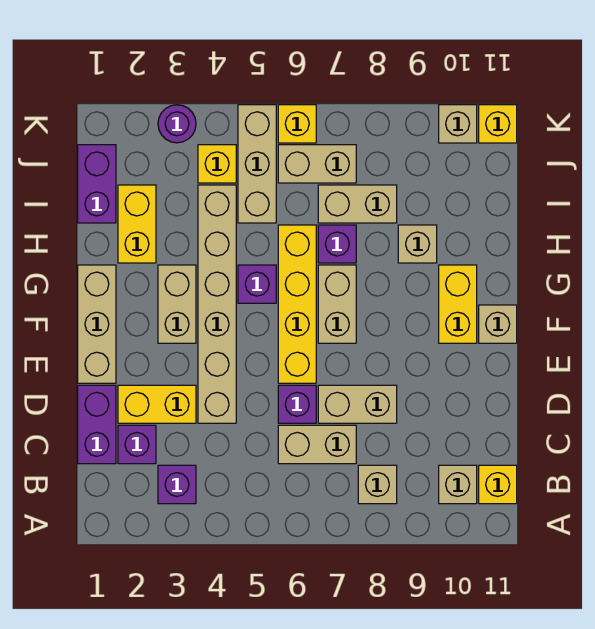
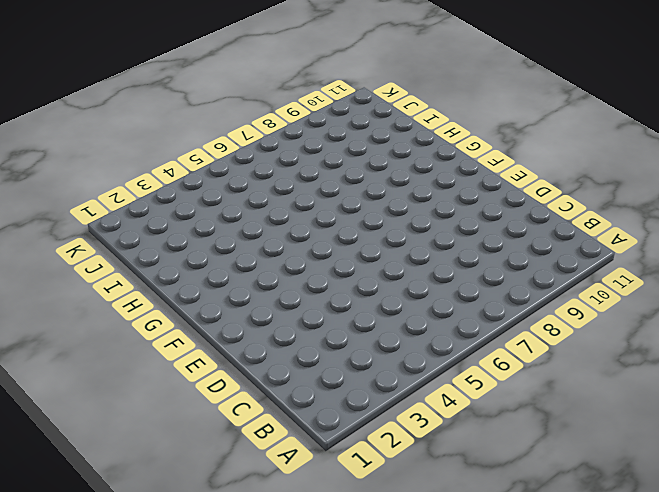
none -> purple 1x1 brick [158,465,196,504]
none -> tan 1x1 brick [358,465,397,504]
none -> tan 1x1 brick [439,465,477,504]
none -> yellow 1x1 brick [479,465,517,504]

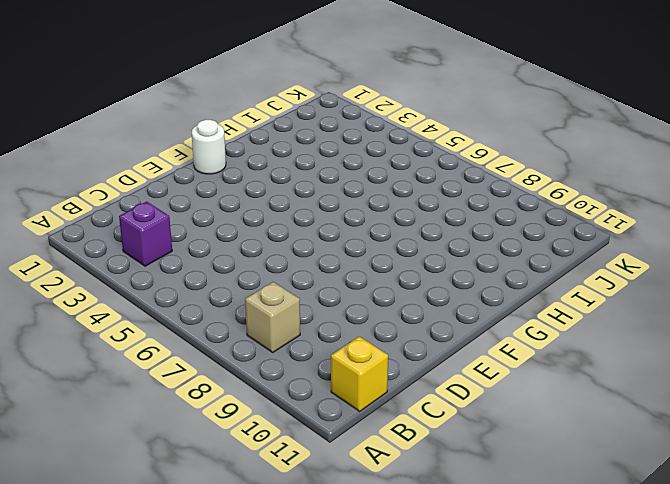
white 1x1 round brick [192,120,226,174] -> tan 1x3 brick [78,265,116,383]
none -> tan 1x1 brick [439,465,477,504]
none -> purple 1x2 brick [78,385,116,464]
none -> purple 1x1 brick [118,425,156,464]
none -> tan 1x2 brick [278,425,356,464]

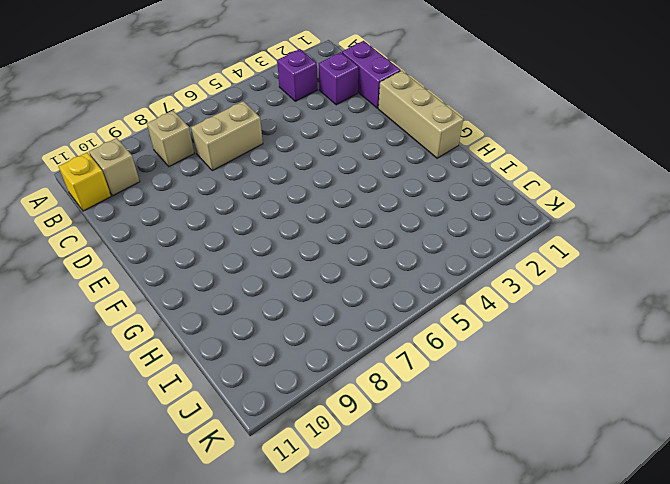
none -> yellow 1x2 brick [118,385,196,423]
none -> tan 1x6 brick [198,185,236,423]
none -> purple 1x1 brick [278,385,316,423]
none -> tan 1x2 brick [318,385,397,423]

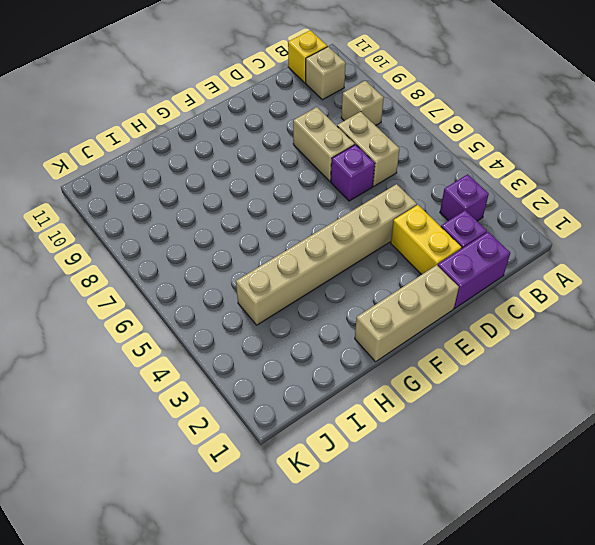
none -> yellow 1x4 brick [278,225,316,383]
none -> tan 1x2 brick [158,265,196,343]
none -> tan 1x2 brick [318,265,356,343]
none -> yellow 1x2 brick [439,265,477,343]

